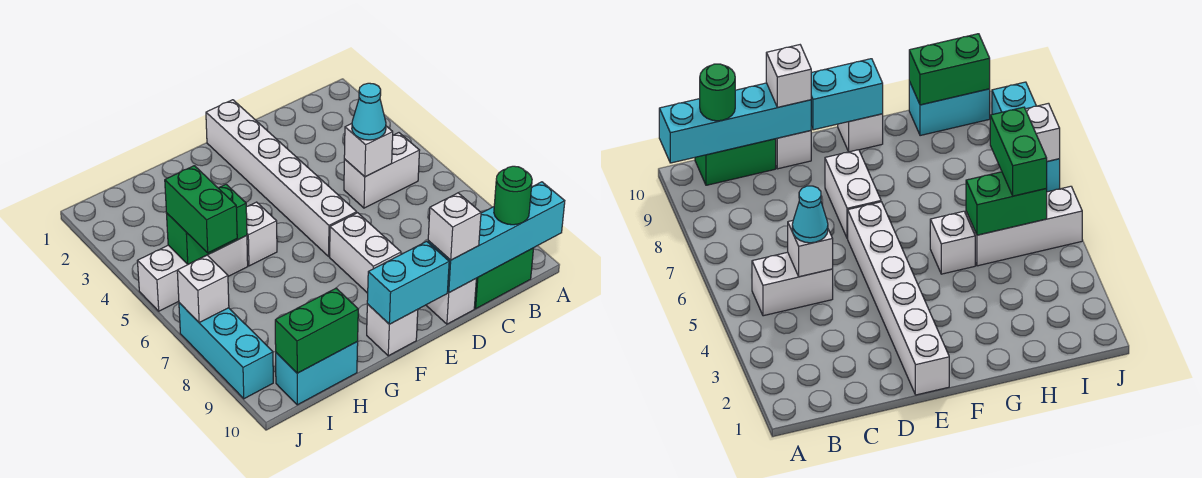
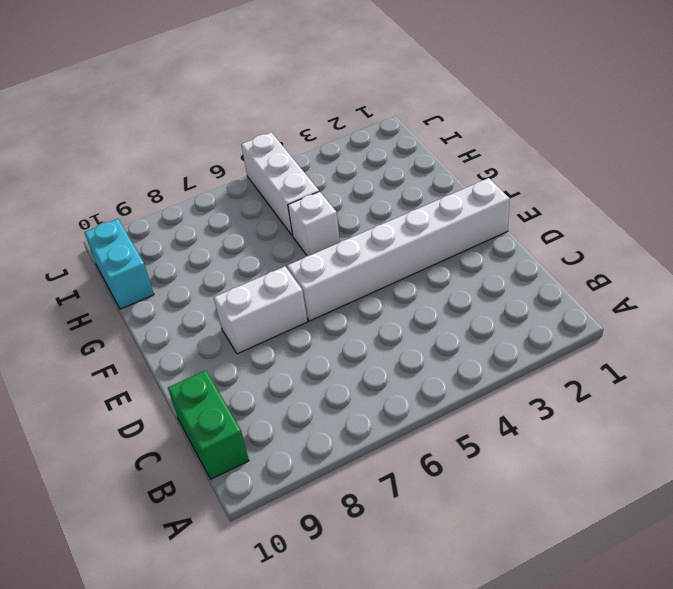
none -> white 1x2 brick [344,133,420,208]
none -> white 1x1 brick [426,279,476,324]
none -> white 1x1 brick [367,304,418,356]

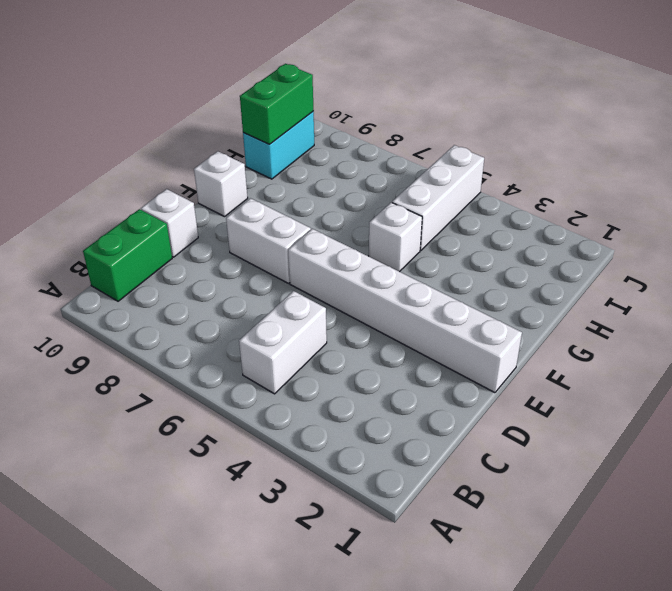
none -> cyan 1x3 brick [179,303,273,399]
none -> cyan 1x4 brick [428,182,565,293]
none -> white 1x1 brick [344,124,393,177]

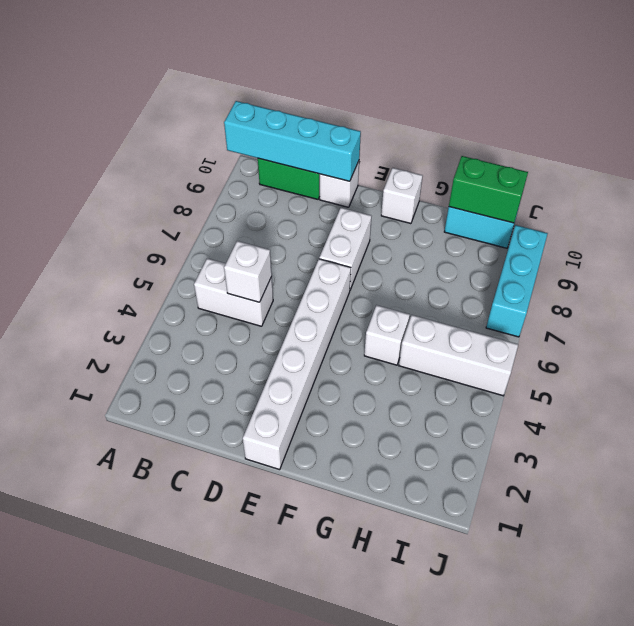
none -> cyan 1x2 brick [367,241,449,324]
none -> green 1x2 brick [166,184,247,264]
none -> white 1x1 brick [177,255,229,322]

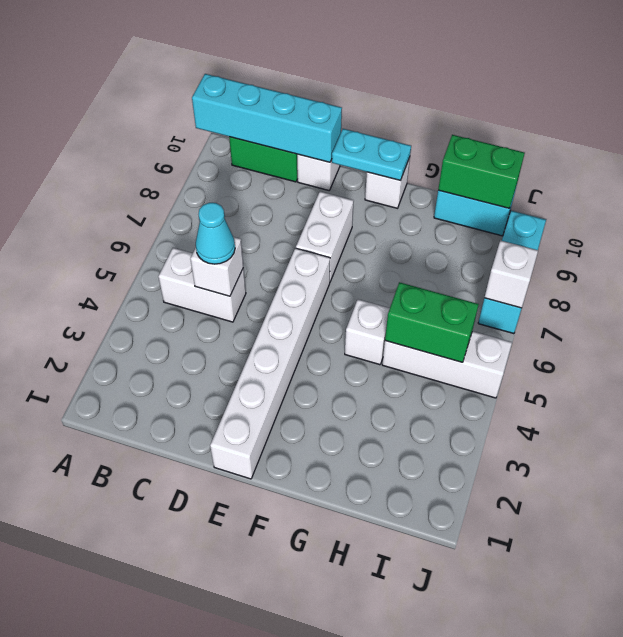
cyan 1x2 plate [332,129,411,181] -> cyan 1x2 brick [367,241,449,324]
none -> green 1x1 round brick [494,166,532,225]
none -> white 1x1 brick [428,193,481,260]
none -> green 1x2 brick [165,166,237,253]

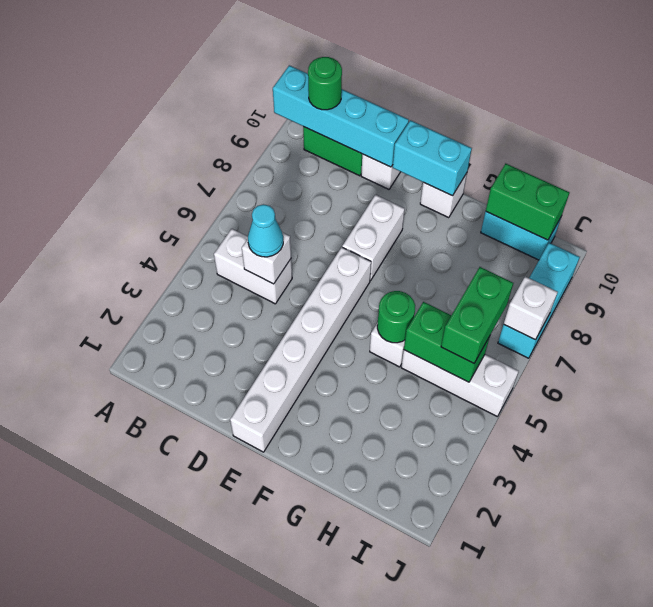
green 1x1 round brick [377,291,415,343] -> none
none -> white 1x1 brick [428,193,481,260]

